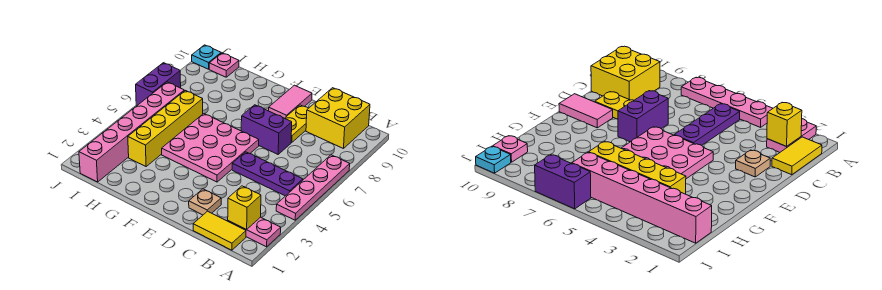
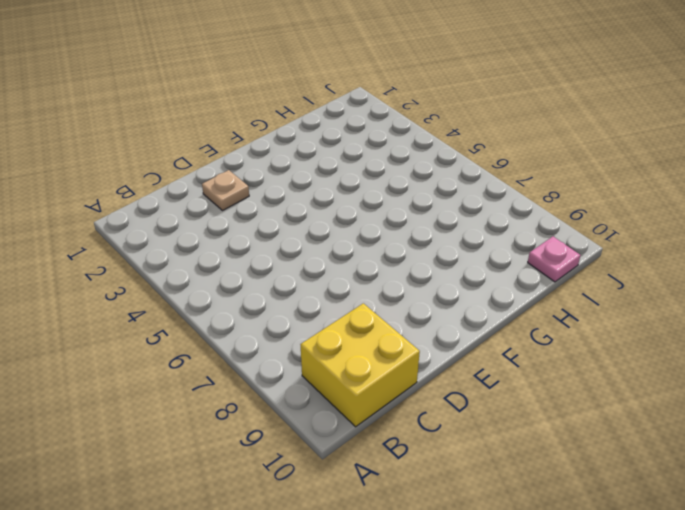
none -> pink 1x2 plate [228,217,281,247]
none -> pink 1x4 plate [276,155,350,220]
none -> yellow 1x2 tile [193,211,246,250]

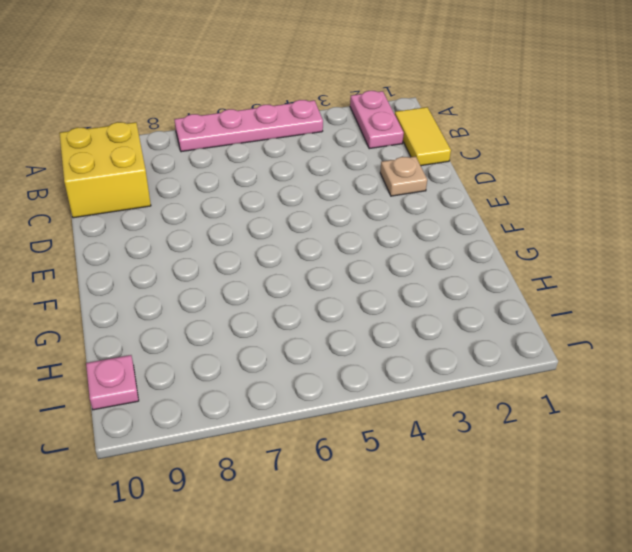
none -> purple 1x3 plate [232,152,303,196]
none -> purple 1x2 brick [241,105,292,154]
none -> yellow 1x2 plate [285,105,308,142]

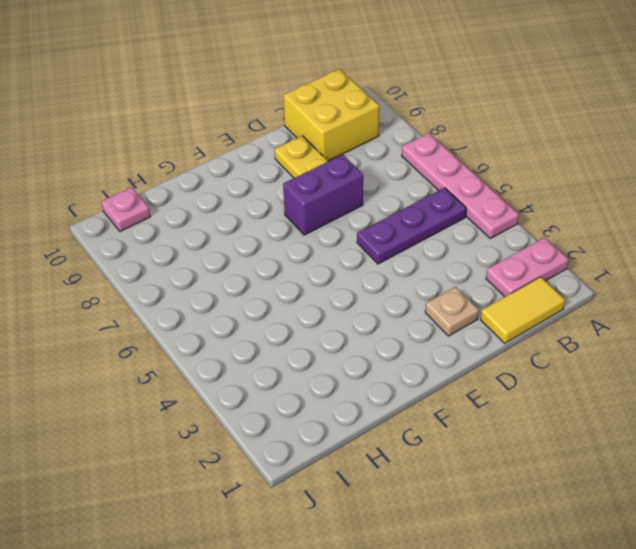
none -> pink 3x3 plate [162,114,259,182]
none -> pink 1x2 tile [269,85,312,118]
none -> yellow 1x4 brick [128,91,203,166]

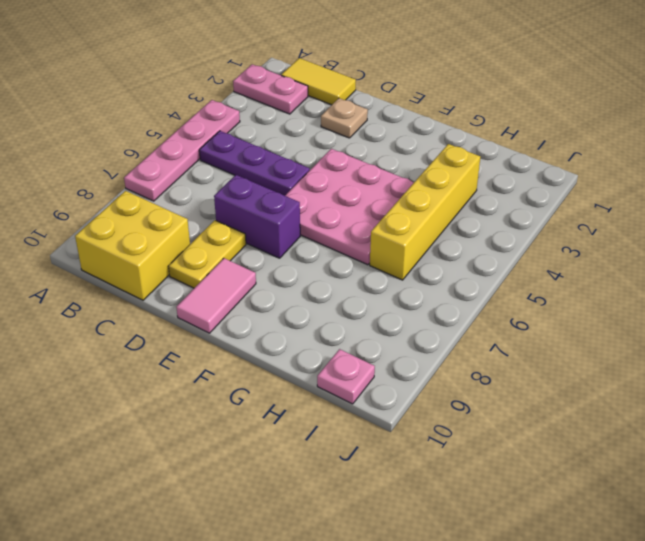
none -> pink 1x6 brick [79,82,184,182]
none -> purple 1x2 brick [136,63,181,106]
none -> cyan 1x1 plate [192,45,221,69]

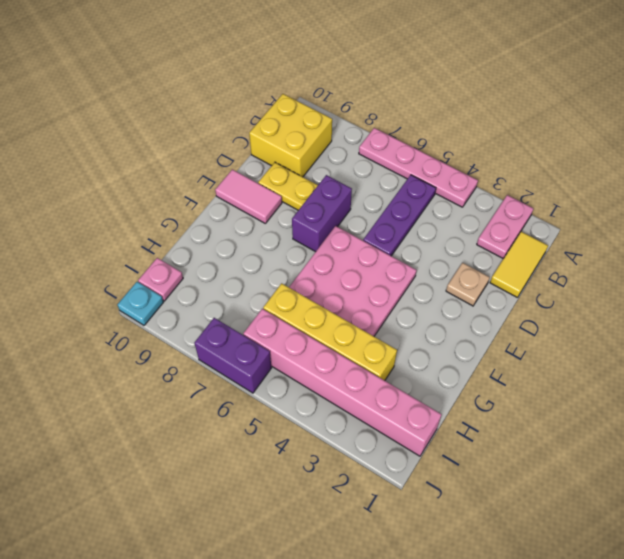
none -> yellow 1x1 brick [228,186,261,230]

